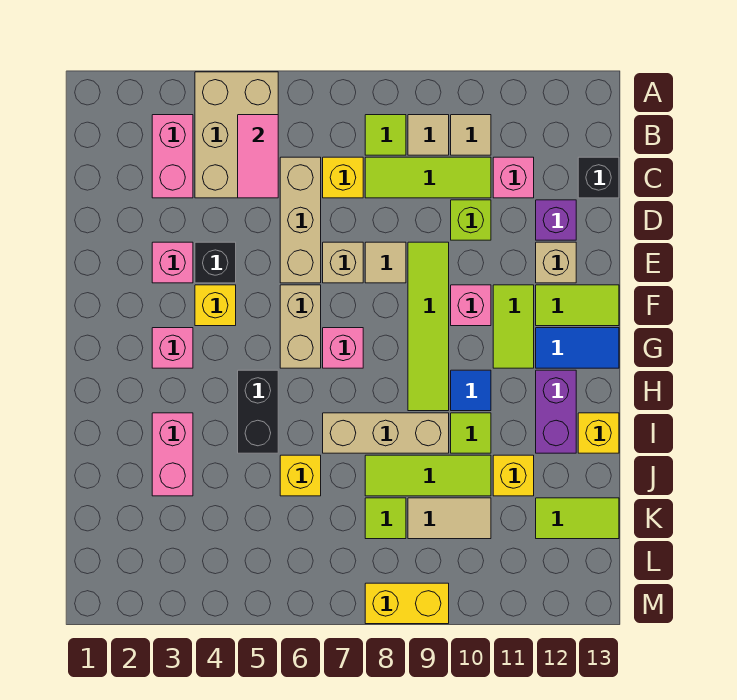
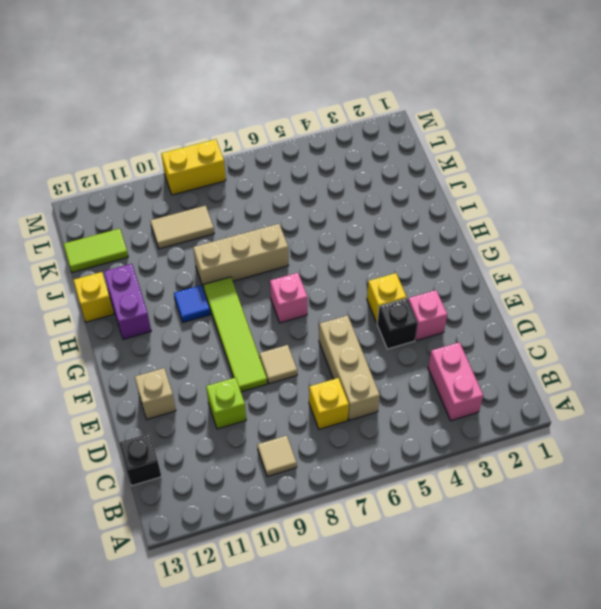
none -> tan 2x3 brick [195,72,278,198]
none -> lime 1x1 tile [365,115,406,155]
none -> tan 1x1 tile [451,115,491,155]
none -> lime 1x3 tile [365,157,491,198]

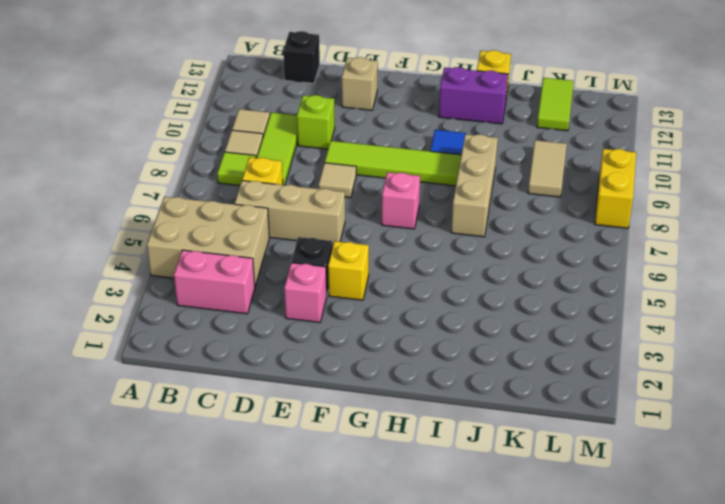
none -> pink 1x1 brick [493,157,534,198]
none -> purple 1x1 brick [536,200,576,240]
none -> tan 1x1 brick [323,242,363,283]
none -> tan 1x2 brick [280,285,321,368]

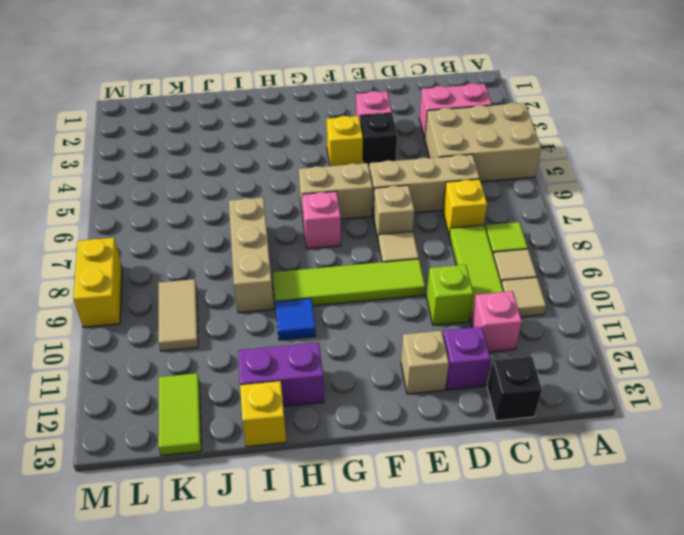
none -> pink 1x1 brick [451,285,491,326]
none -> lime 1x2 tile [493,285,534,368]
none -> lime 1x2 tile [536,285,619,326]
none -> pink 1x1 brick [152,328,193,368]

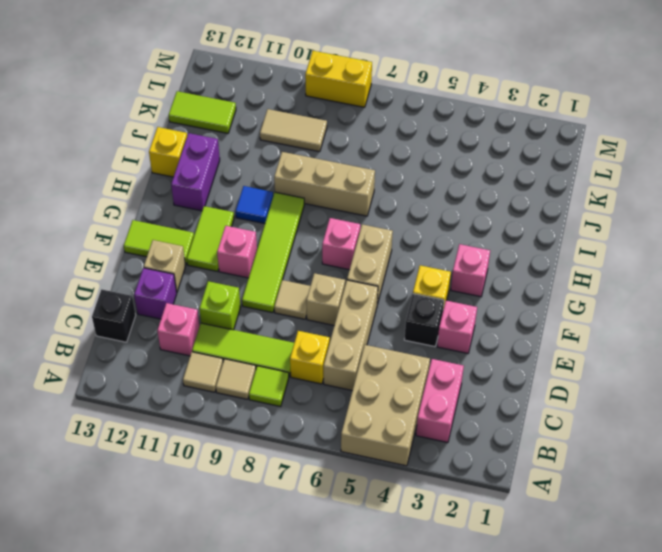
none -> blue 1x2 tile [536,328,619,368]
none -> black 1x2 brick [238,370,278,453]
none -> pink 1x2 brick [152,413,193,496]
none -> lime 1x1 tile [451,413,491,453]

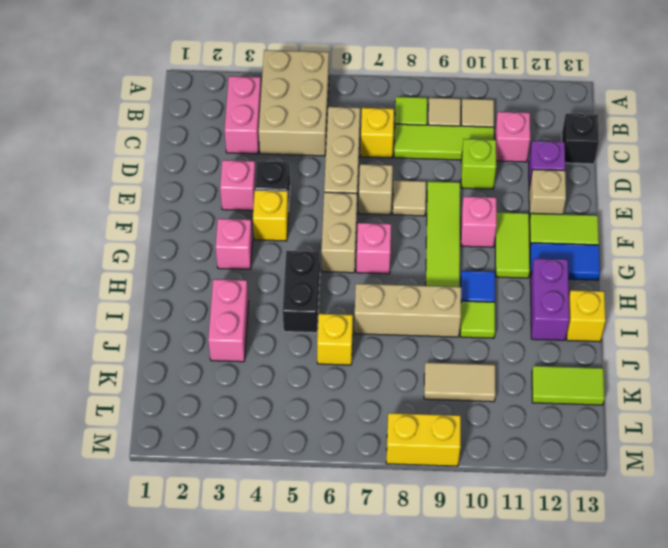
none -> lime 1x3 tile [365,455,491,496]
none -> yellow 1x1 brick [493,455,534,496]
none -> lime 1x1 tile [365,498,406,539]
none -> pink 1x2 tile [238,115,278,198]

